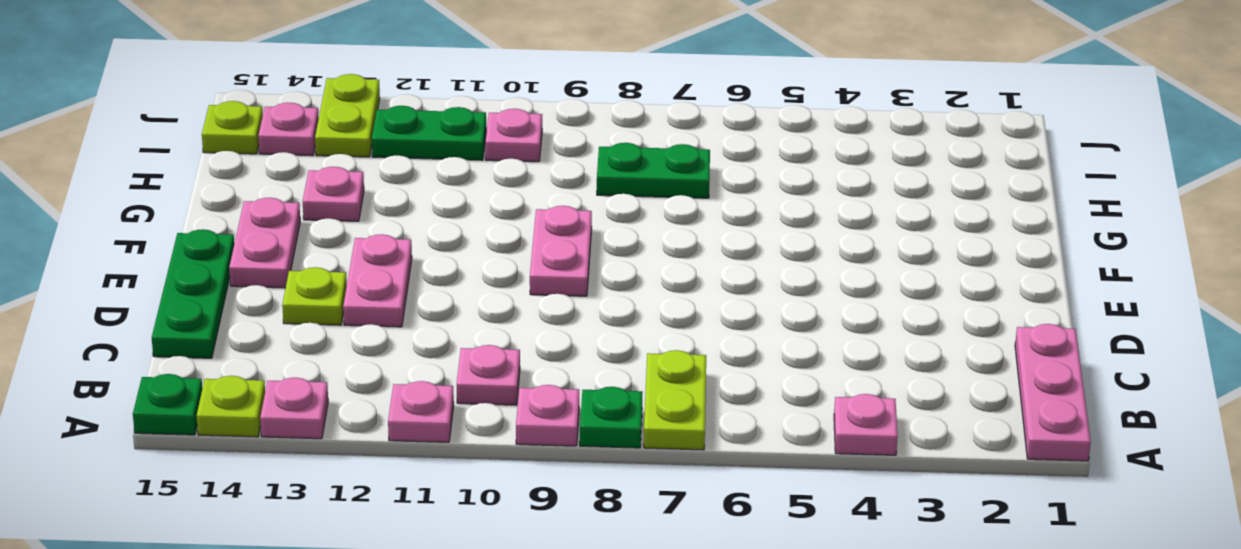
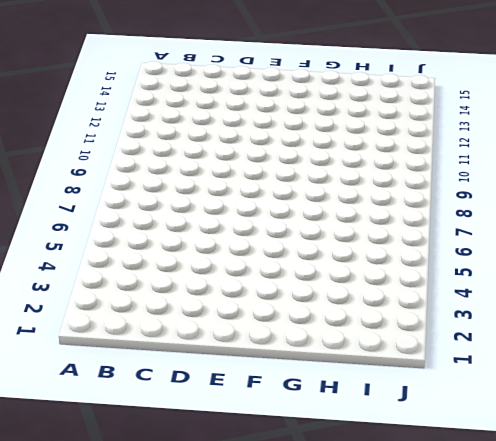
none -> pink 1x3 plate [1015,324,1091,461]
none -> pink 1x1 plate [834,394,898,455]
none -> lime 1x2 plate [644,350,706,450]

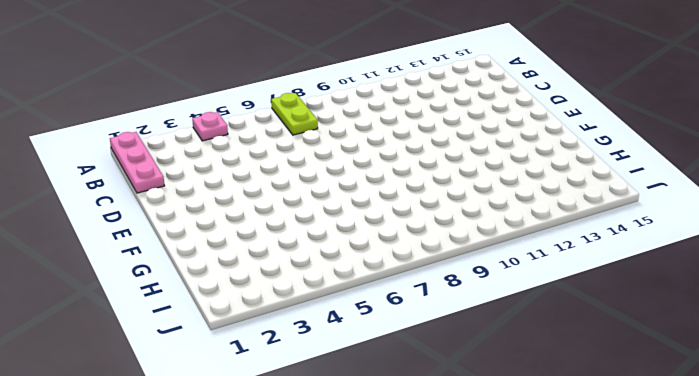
none -> green 1x1 plate [580,387,642,448]
none -> pink 1x1 plate [516,385,579,446]
none -> pink 1x1 plate [388,381,454,442]

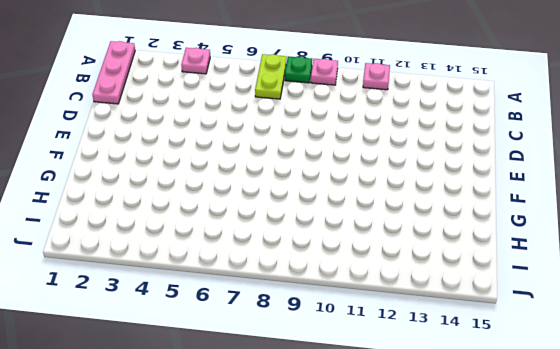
none -> pink 1x1 plate [260,378,328,439]
none -> lime 1x1 plate [197,376,265,437]
none -> green 1x1 plate [133,374,202,435]

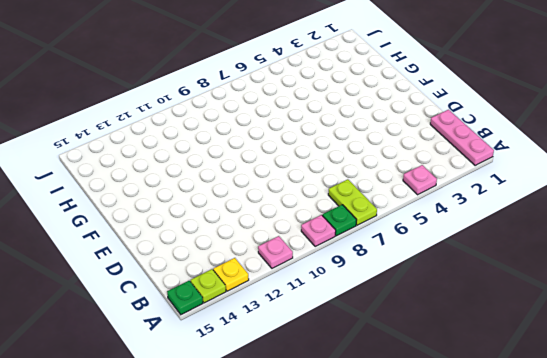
yellow 1x1 plate [213,258,249,291] -> pink 1x1 plate [260,378,328,439]
none -> pink 1x1 plate [457,345,520,405]
none -> green 1x3 plate [152,229,234,358]
none -> pink 1x2 plate [343,234,412,327]

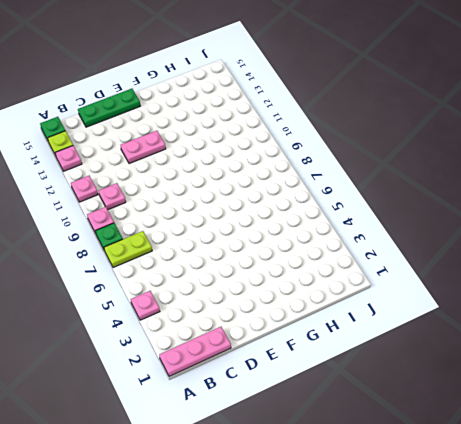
none -> lime 1x1 plate [282,267,347,325]
none -> pink 1x2 plate [530,206,592,296]
none -> pink 1x2 plate [229,198,300,288]

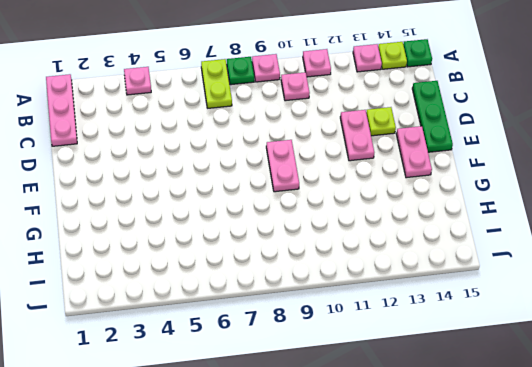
none -> pink 1x1 plate [303,167,364,221]
none -> green 1x2 plate [597,143,710,198]
none -> pink 1x1 plate [485,109,542,162]

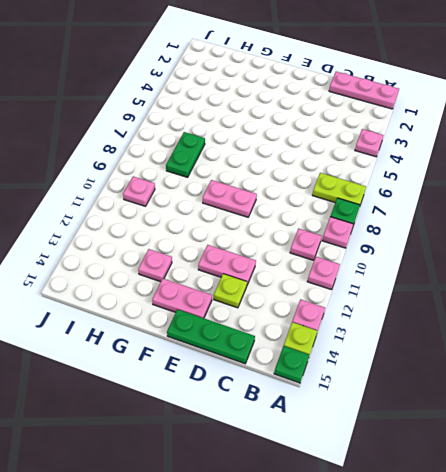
none -> green 1x2 plate [372,106,486,160]
none -> lime 1x2 plate [315,74,380,157]
none -> pink 1x1 plate [258,103,319,156]

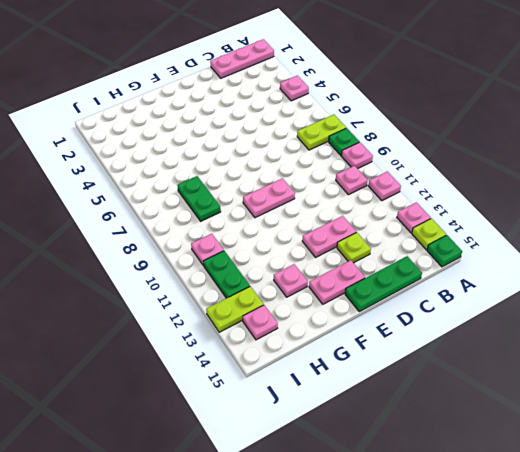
none -> lime 1x1 plate [202,101,263,154]

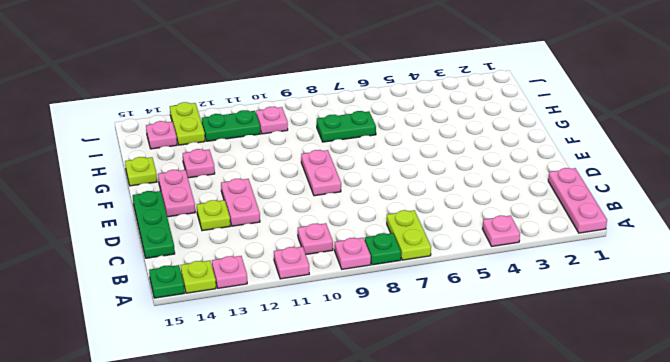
lime 1x1 plate [125,157,157,186] -> lime 1x1 plate moved to [202,101,263,154]

